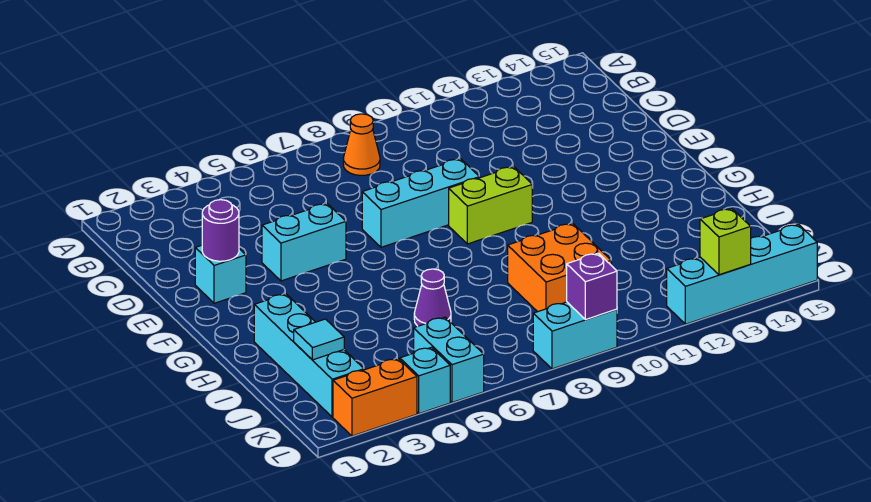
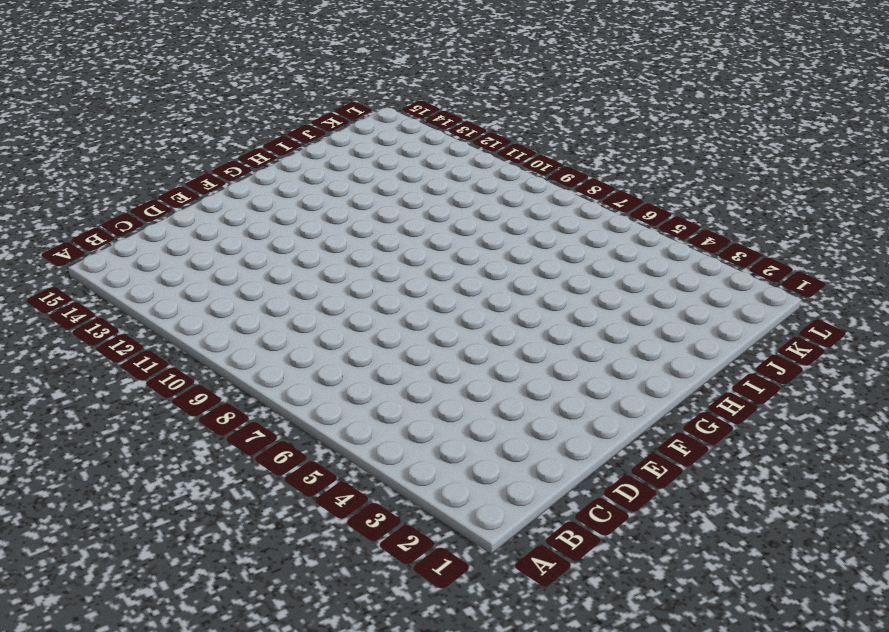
none -> orange 1x1 cone [343,114,380,176]
none -> cyan 1x1 brick [195,245,246,303]
none -> cyan 1x2 brick [262,203,346,281]

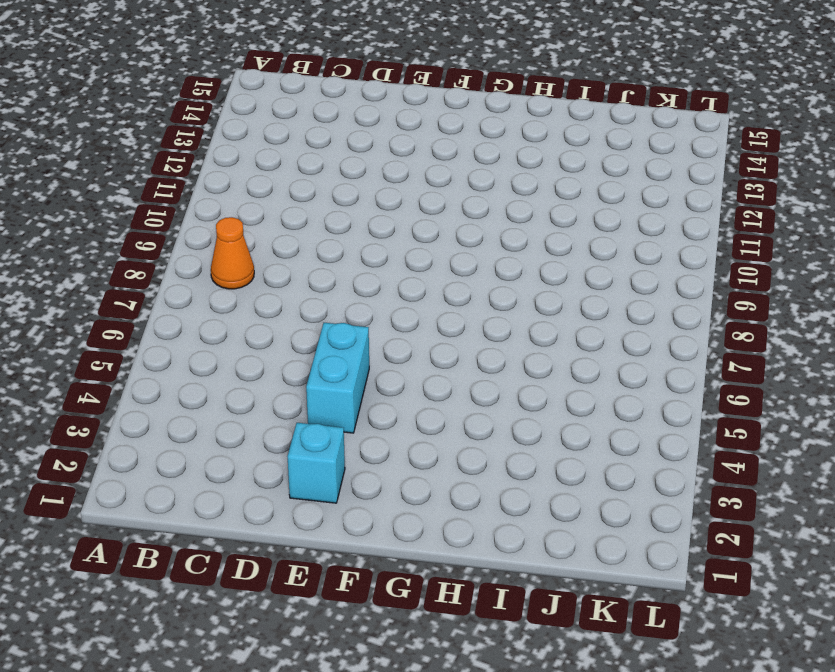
none -> cyan 1x3 brick [362,159,479,247]
none -> lime 1x2 brick [449,166,532,244]
none -> cyan 1x4 brick [254,294,364,417]

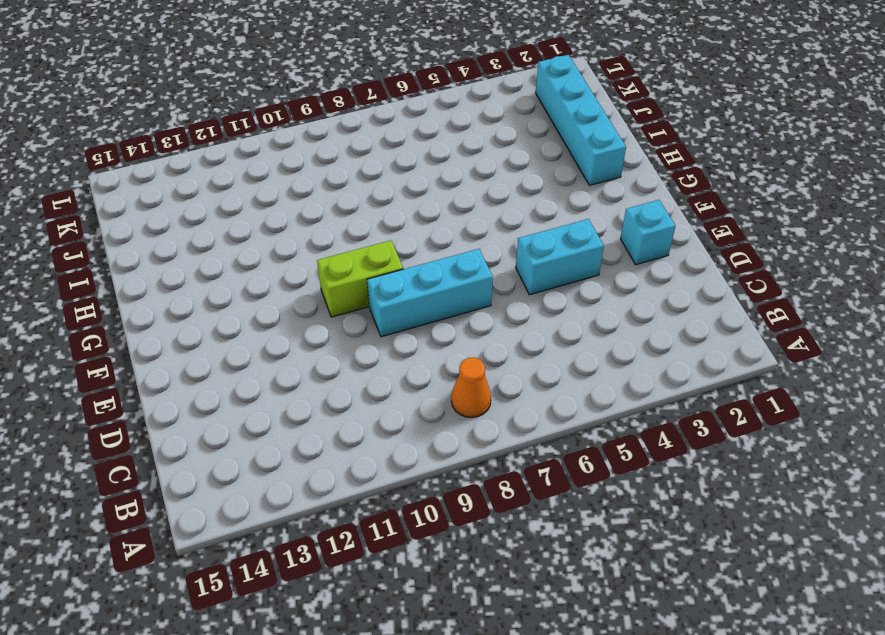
none -> purple 1x1 cone [414,269,451,326]
none -> orange 2x2 brick [508,223,611,312]
none -> cyan 1x2 brick [414,317,484,402]

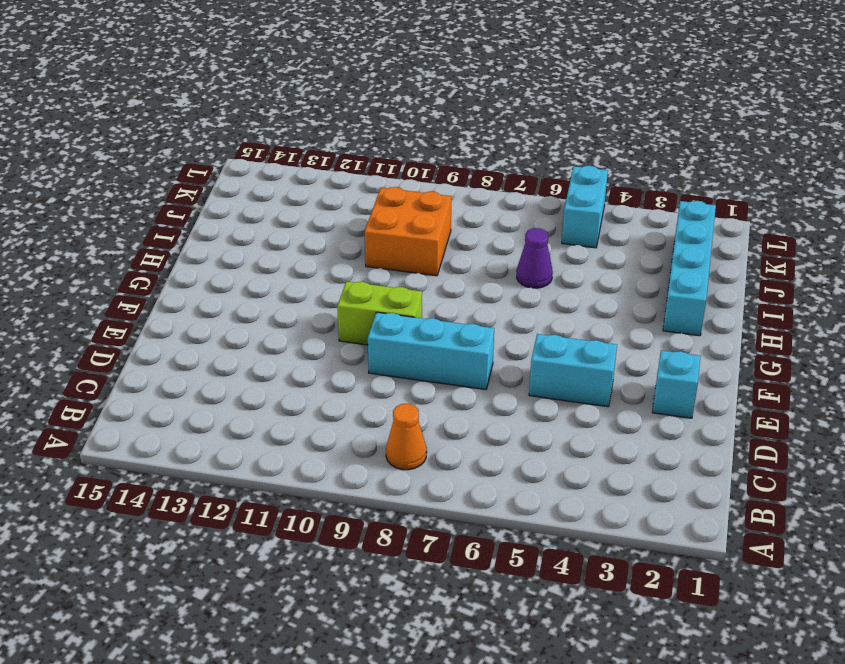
none -> orange 1x2 brick [333,359,417,436]
none -> cyan 1x1 brick [400,347,450,414]
none -> cyan 1x2 brick [533,302,617,369]

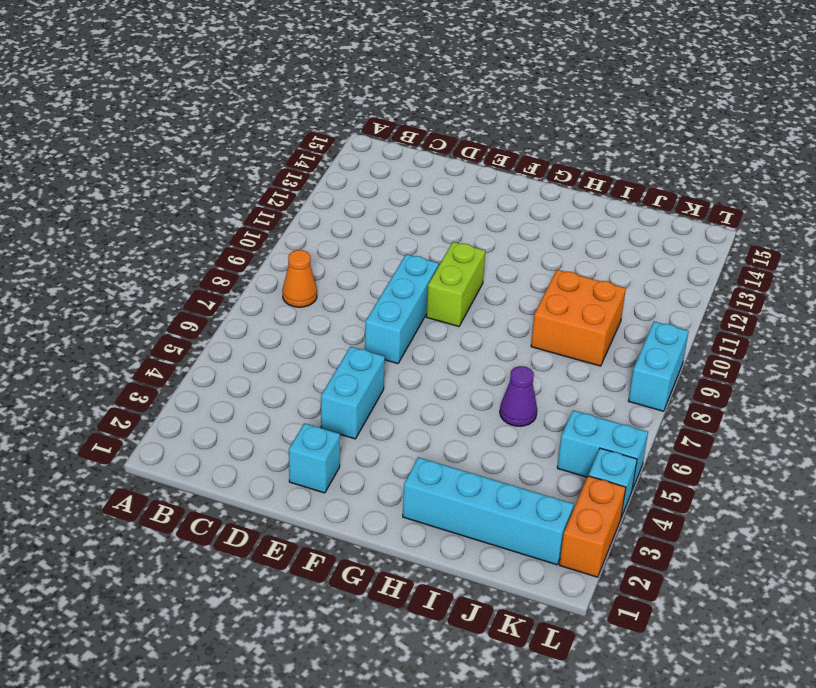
none -> cyan 1x4 brick [667,224,817,324]
none -> purple 1x1 round brick [202,200,239,261]
none -> cyan 1x1 tile [294,319,344,360]

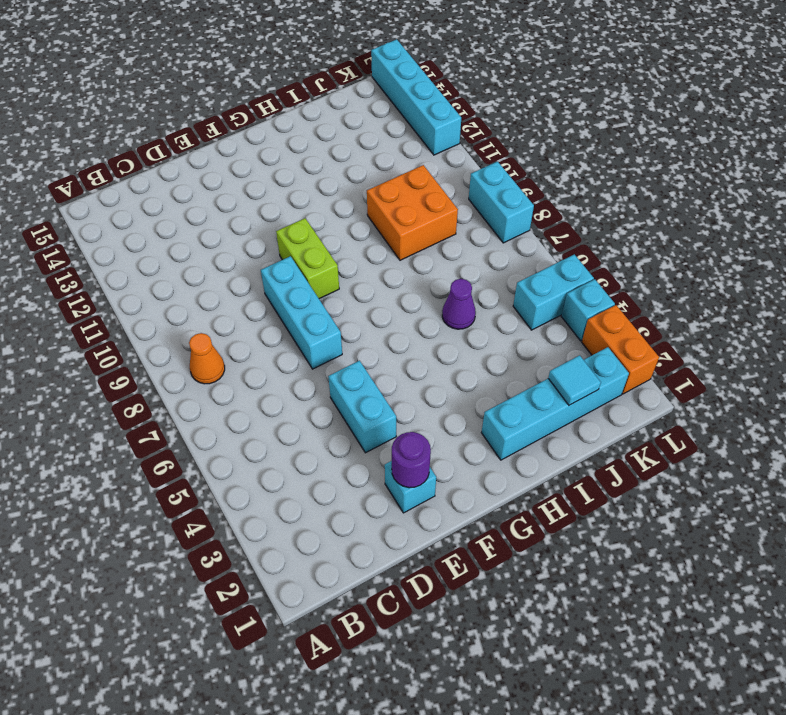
none -> purple 1x1 brick [567,253,617,320]
none -> lime 1x1 brick [700,209,751,275]

